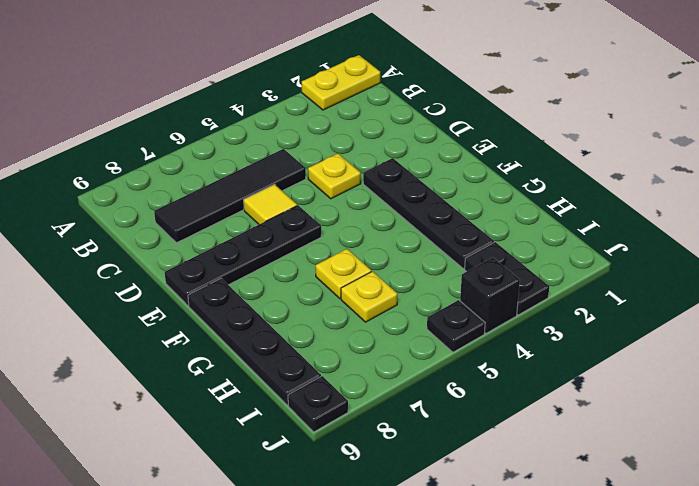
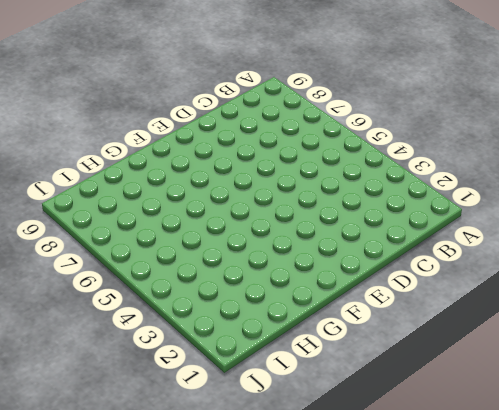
none -> yellow 1x2 plate [302,55,380,110]
none -> black 1x4 tile [154,149,306,243]
none -> yellow 1x1 plate [308,154,361,199]

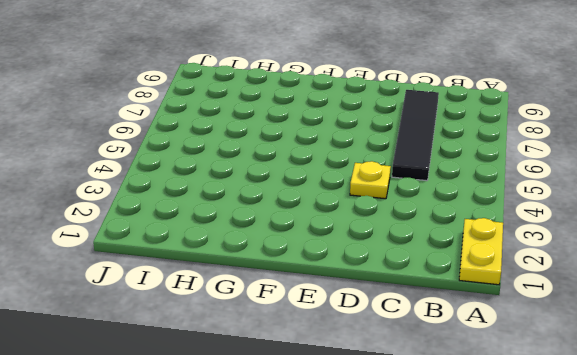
none -> yellow 1x1 tile [244,184,297,224]
none -> black 1x4 plate [363,158,494,269]
none -> black 1x4 plate [165,205,321,305]

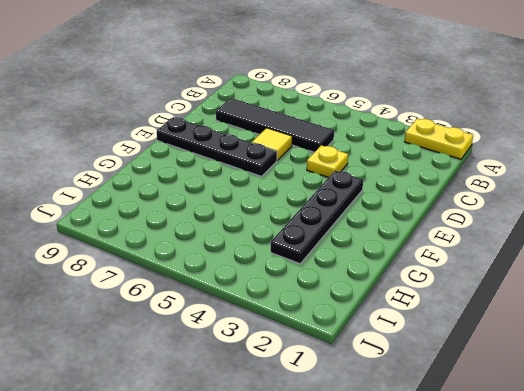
none -> black 1x4 plate [188,278,321,405]
none -> yellow 1x1 plate [316,249,371,298]
none -> yellow 1x1 plate [341,271,397,322]

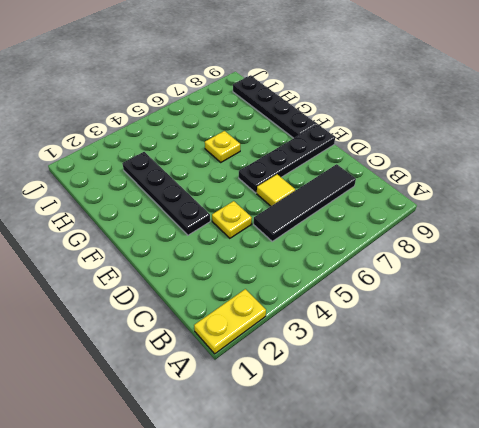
none -> yellow 1x1 plate [341,271,397,322]
none -> black 1x2 plate [465,242,549,315]
none -> black 1x1 brick [460,258,520,333]

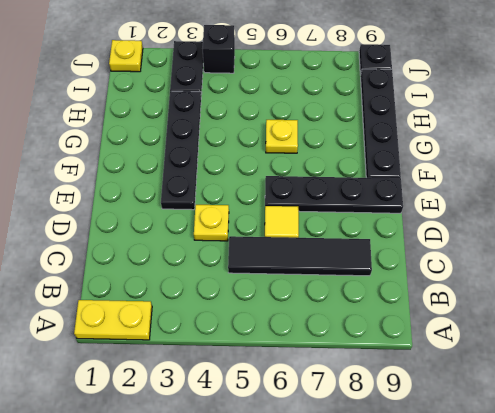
yellow 1x1 plate [109,40,143,72] -> yellow 1x1 plate moved to [341,271,397,322]
none -> black 1x1 plate [427,300,485,352]

